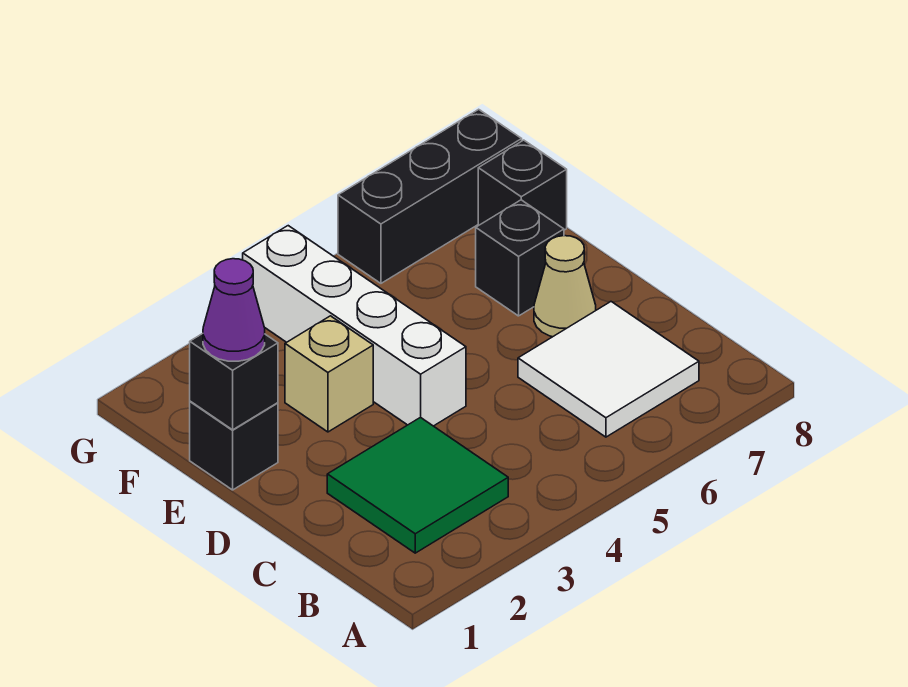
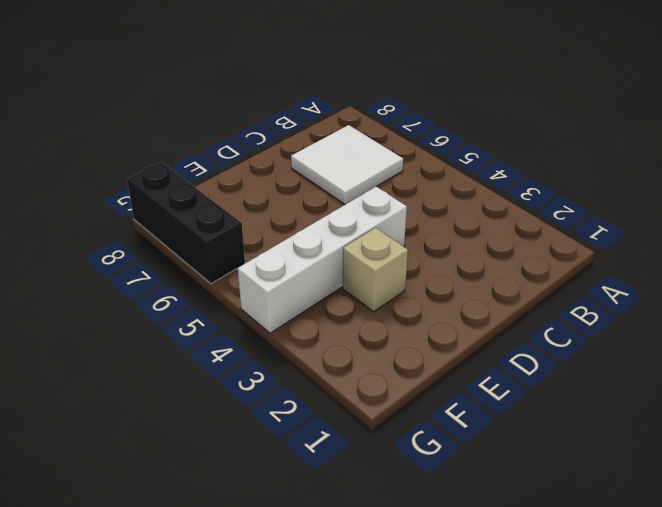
none -> green 2x2 tile [327,417,508,553]
none -> tan 1x1 cone [534,236,596,337]

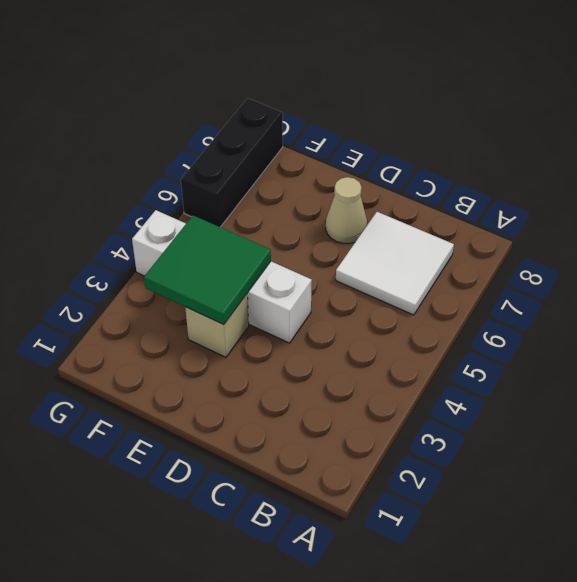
green 2x2 tile [144,215,271,325] -> green 2x2 tile moved to [327,417,508,553]
none -> black 1x1 brick [190,401,278,490]
none -> black 1x1 brick [476,200,564,316]

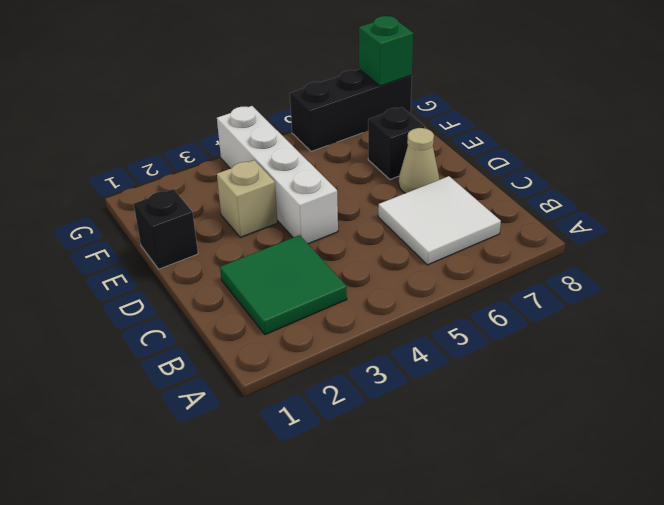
green 1x1 brick [359,16,413,86] -> none
none -> black 1x1 brick [478,140,567,230]
none -> black 1x1 brick [190,334,278,430]

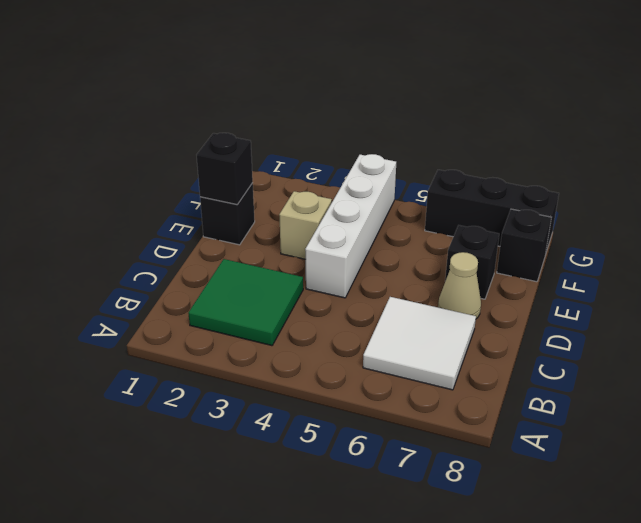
none -> purple 1x1 cone [203,259,265,361]

